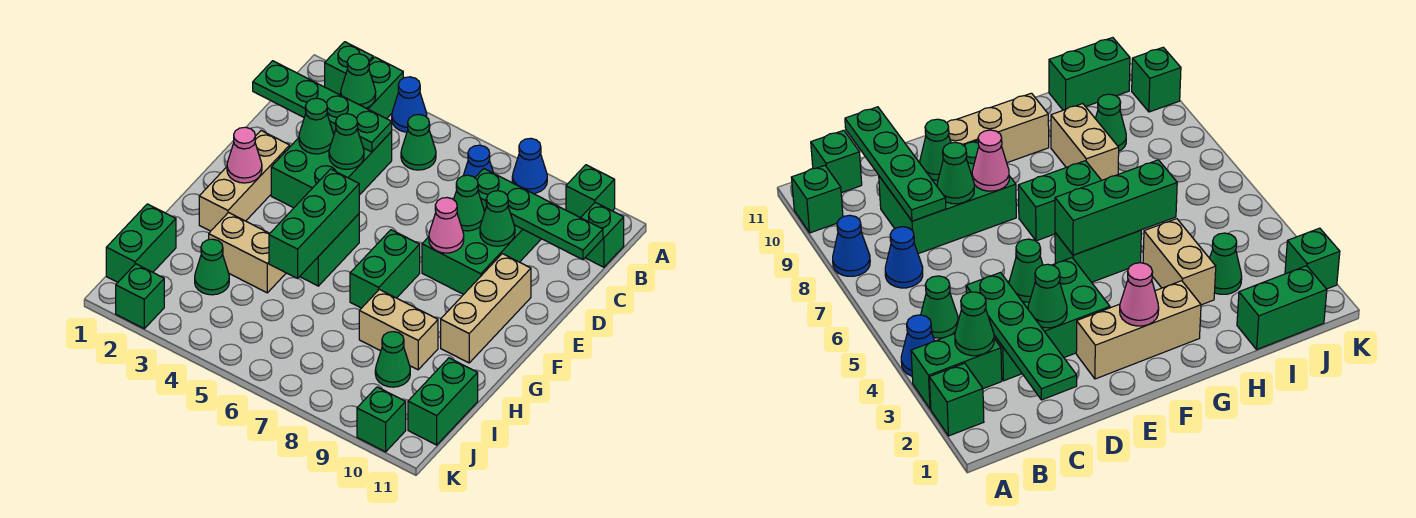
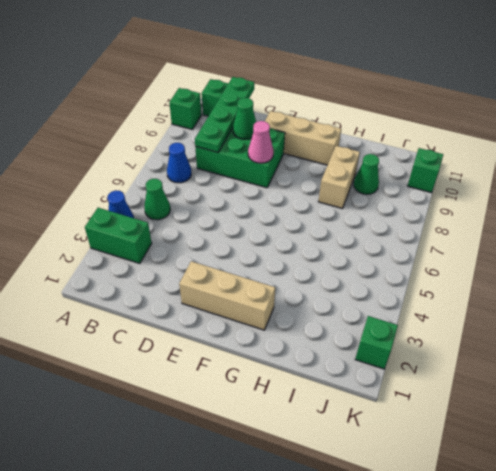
none -> green 1x1 brick [325,42,373,94]
none -> blue 1x1 cone [512,138,547,194]
none -> green 2x3 brick [271,132,392,208]
none -> green 1x2 brick [300,214,359,286]

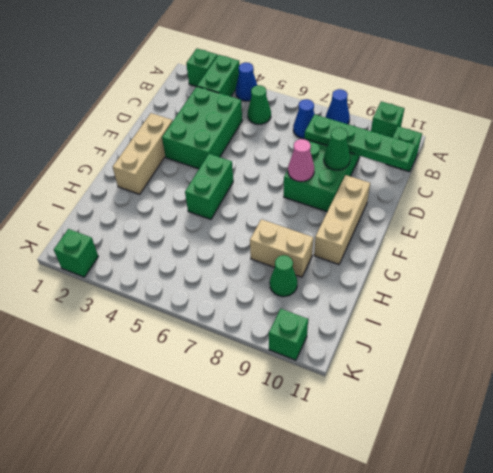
none -> green 1x2 brick [350,230,420,308]
none -> tan 1x2 brick [209,213,286,293]
none -> green 1x2 brick [106,204,176,282]
none -> green 1x1 cone [195,239,229,295]

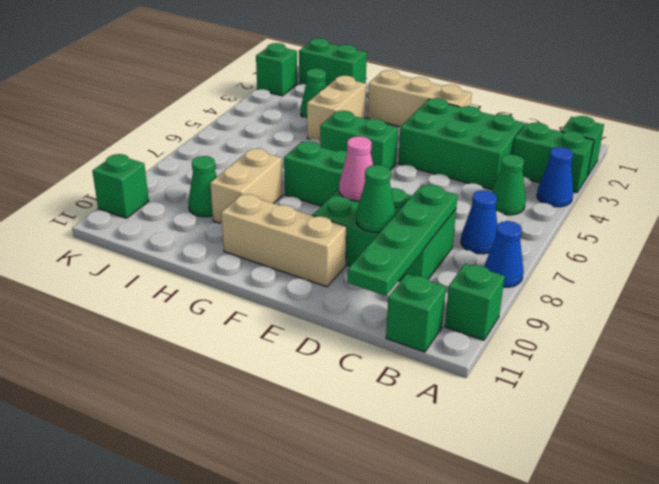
none -> green 1x2 brick [408,358,478,445]
none -> green 1x1 cone [341,54,376,108]
none -> green 1x4 plate [253,61,392,152]
none -> green 1x1 cone [299,98,334,154]

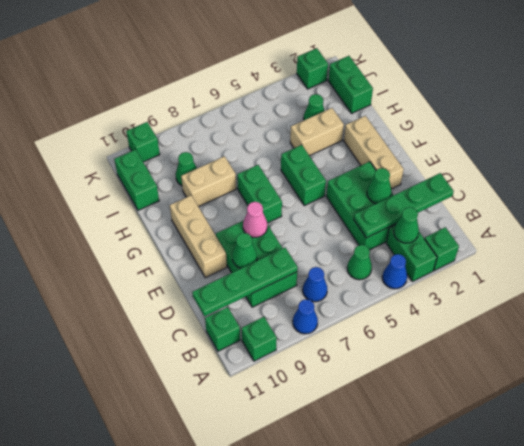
none -> green 1x1 cone [329,114,364,169]
none -> green 1x1 cone [454,175,485,231]
none -> pink 1x1 cone [227,127,262,183]
none -> green 1x3 brick [269,169,359,278]

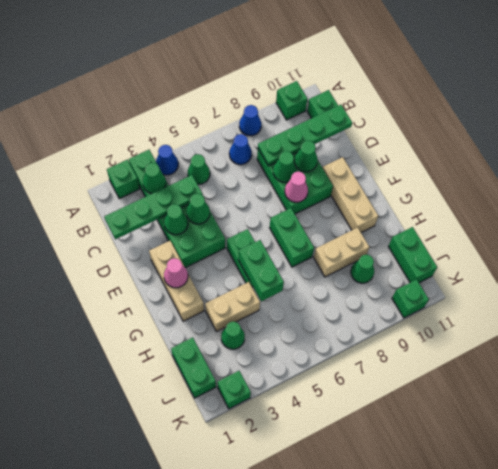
green 1x2 brick [238,240,284,301] -> green 1x3 brick [269,169,359,278]

